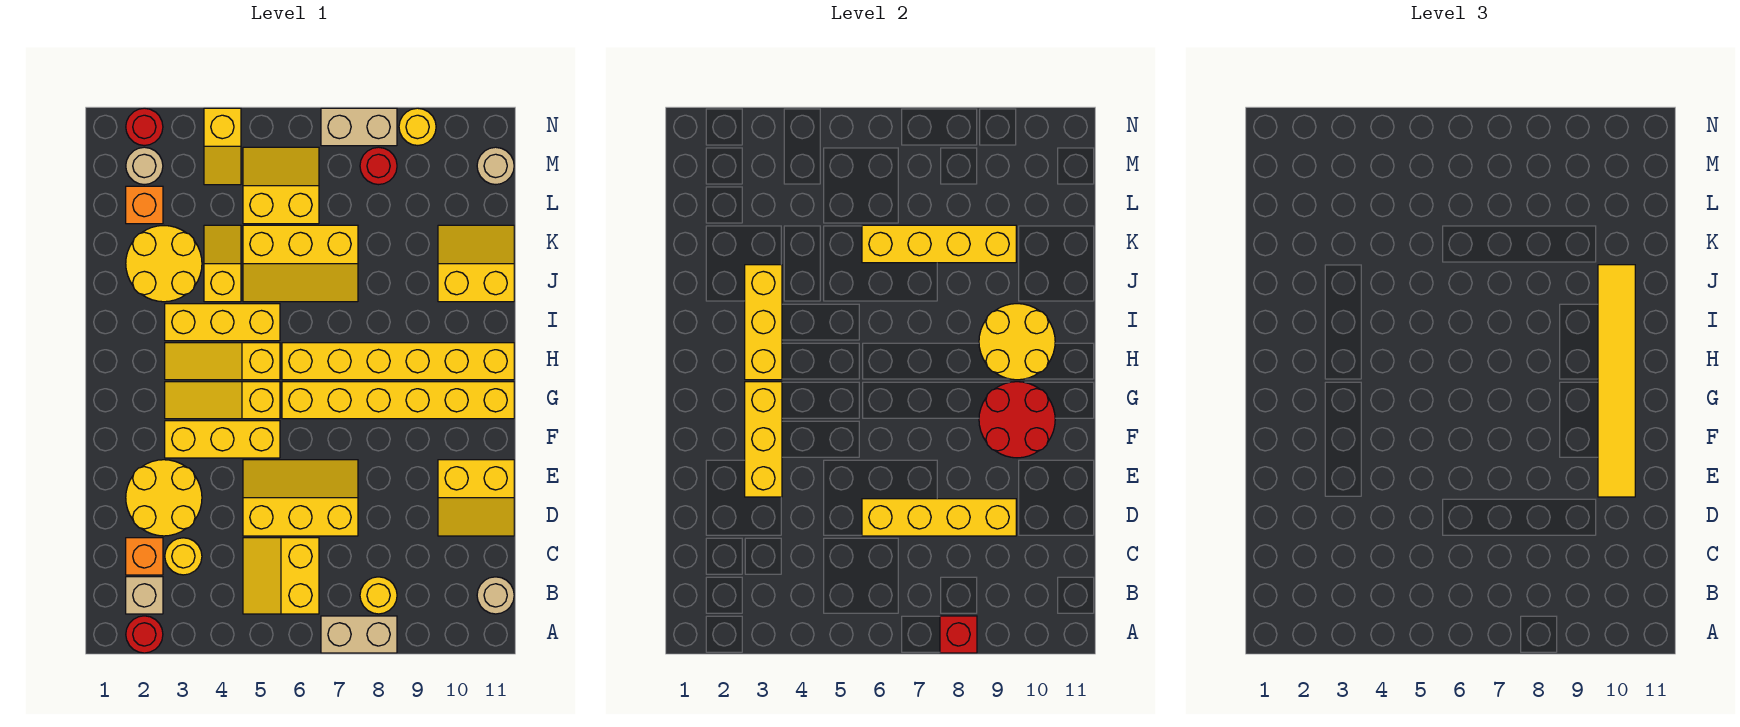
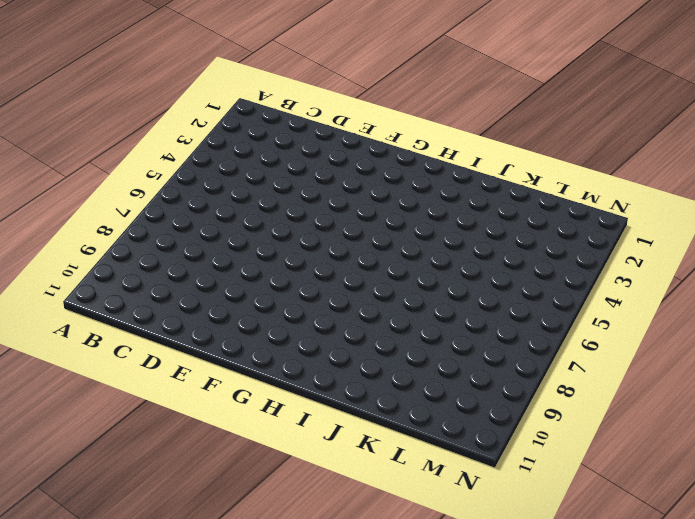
none -> red 1x1 round brick [126,616,163,653]
none -> tan 1x2 brick [321,616,397,653]
none -> tan 1x1 brick [126,577,163,614]
none -> yellow 2x2 slope [243,538,319,614]

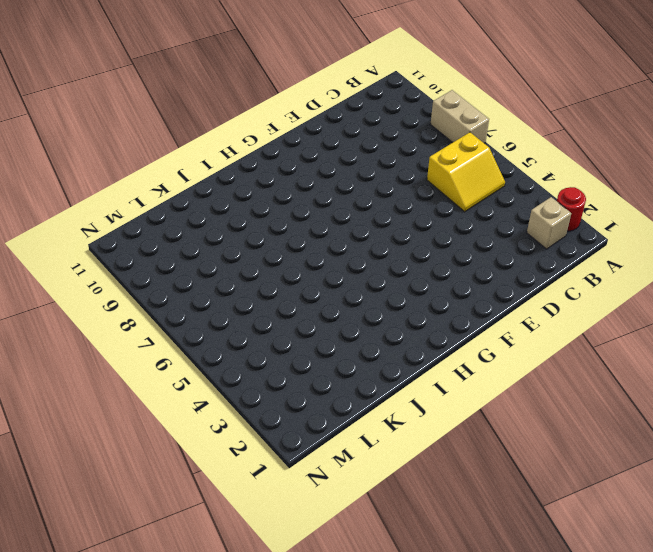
none -> yellow 1x1 round brick [360,577,397,614]
none -> tan 1x1 round brick [477,577,514,614]
none -> orange 1x1 brick [126,538,163,575]
none -> yellow 1x1 round brick [165,538,202,575]

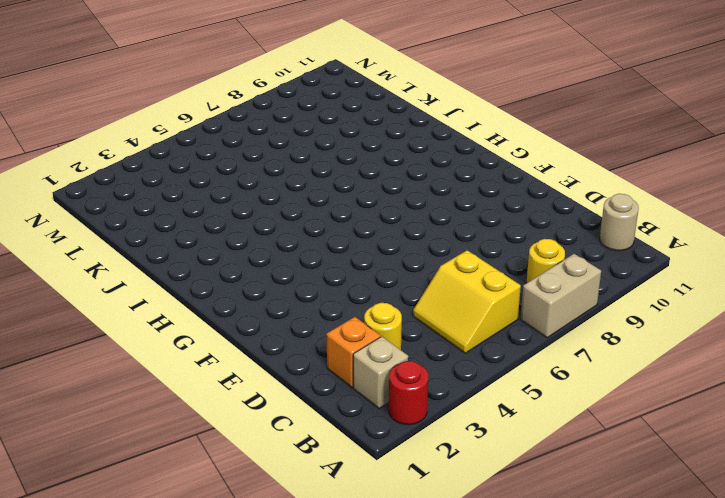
none -> yellow 2x2 round brick [126,460,202,536]
none -> yellow 2x3 slope [243,460,358,536]
none -> yellow 2x2 slope [438,460,514,536]
none -> yellow 1x3 brick [165,421,280,458]

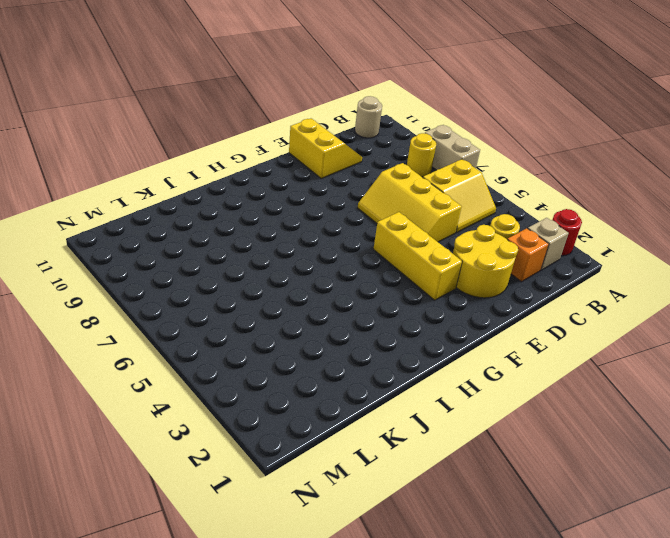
none -> yellow 1x3 slope [165,382,280,419]
none -> yellow 1x6 brick [282,382,514,419]
none -> yellow 1x3 slope [165,343,280,380]
none -> yellow 1x6 brick [282,343,514,380]

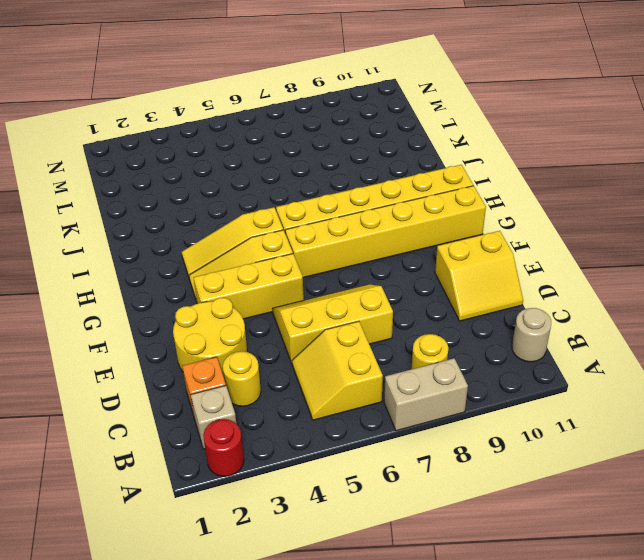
none -> yellow 1x3 brick [165,304,280,341]
none -> yellow 2x2 round brick [126,226,202,302]
none -> yellow 1x2 slope [204,225,241,302]
none -> yellow 2x3 slope [243,225,358,302]

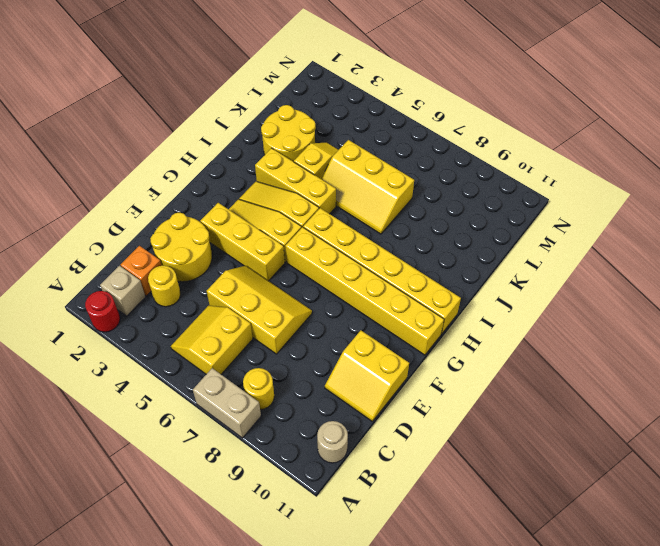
none -> yellow 2x2 slope [438,225,514,302]
none -> orange 1x1 brick [126,186,163,224]
none -> yellow 2x2 slope [243,147,319,224]
none -> tan 1x1 round brick [126,147,163,185]

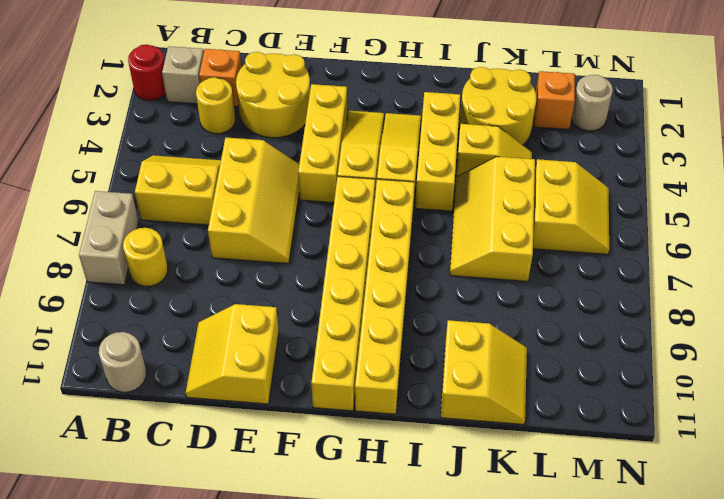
none -> yellow 1x2 slope [204,108,241,185]
none -> red 1x1 round brick [360,147,397,185]
none -> tan 1x1 round brick [477,147,514,185]
none -> red 1x1 round brick [126,108,163,146]

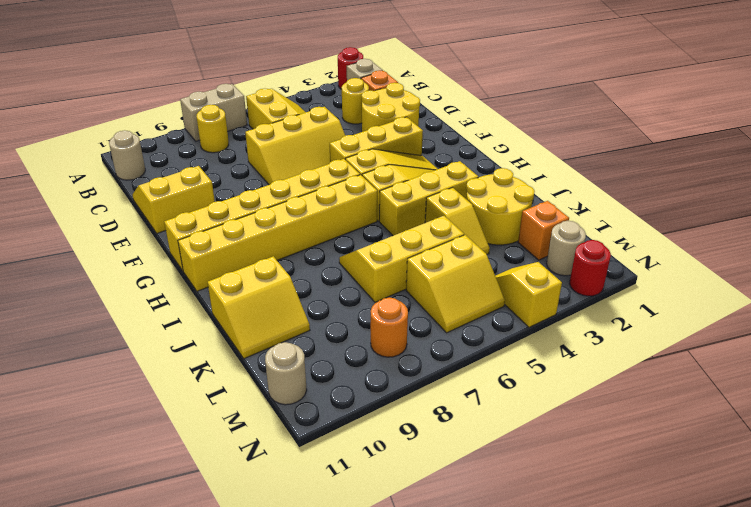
orange 1x1 round brick [371,297,408,357] -> red 1x1 round brick [360,147,397,185]
none -> tan 1x2 brick [321,108,397,146]
none -> yellow 1x1 round brick [399,108,436,146]
none -> red 1x1 brick [940,616,977,653]
none -> yellow 1x4 brick [862,499,1016,536]

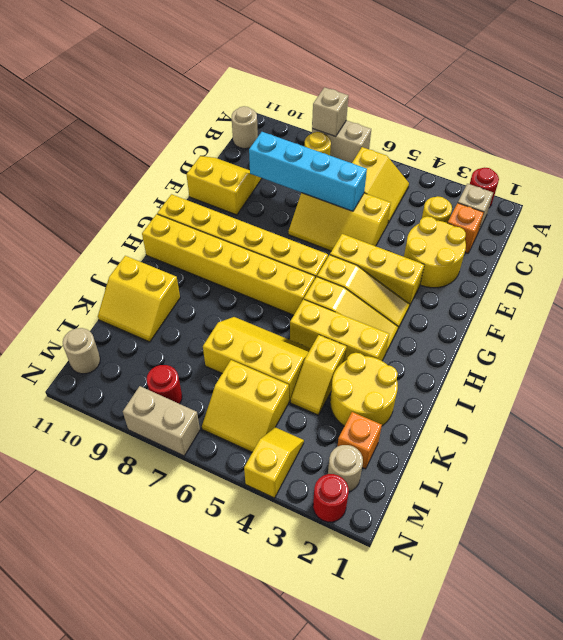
tan 1x1 brick [312,87,348,137] -> red 1x1 brick [940,616,977,653]
cyan 1x4 brick [249,132,367,211] -> yellow 1x4 brick [862,499,1016,536]
none -> yellow 1x1 round brick [399,108,436,146]
none -> yellow 1x3 brick [745,382,782,497]
none -> red 2x2 round brick [979,382,1055,458]
none -> yellow 1x3 brick [745,265,782,380]

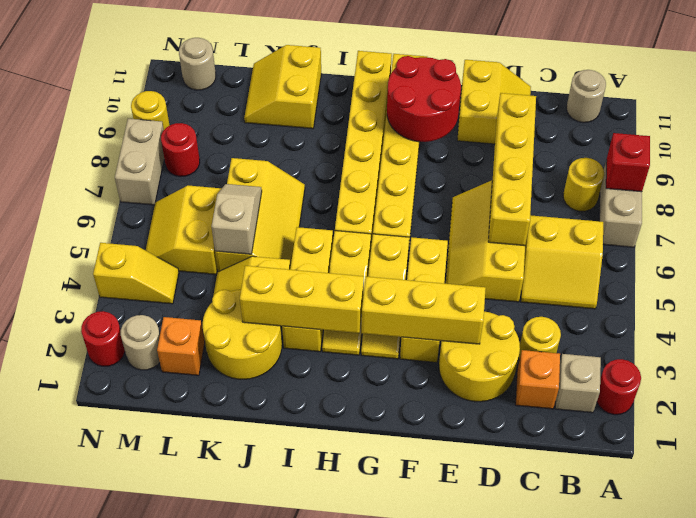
tan 1x2 slope [211,184,262,254] -> yellow 1x4 brick [862,225,1016,263]
none -> yellow 2x2 round brick [979,304,1055,380]
none -> yellow 1x6 tile [1598,265,1635,497]

